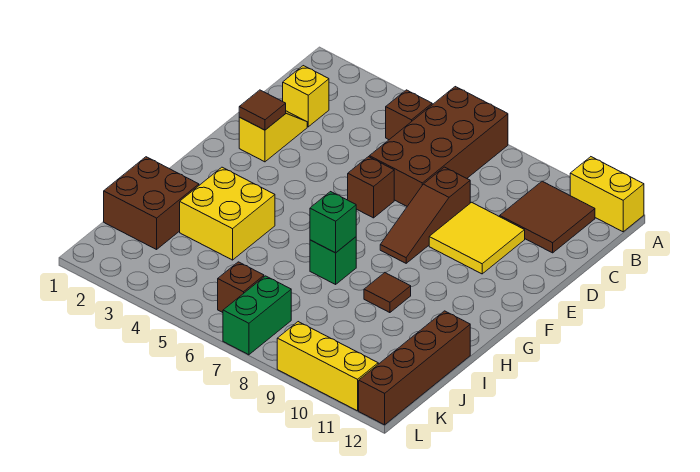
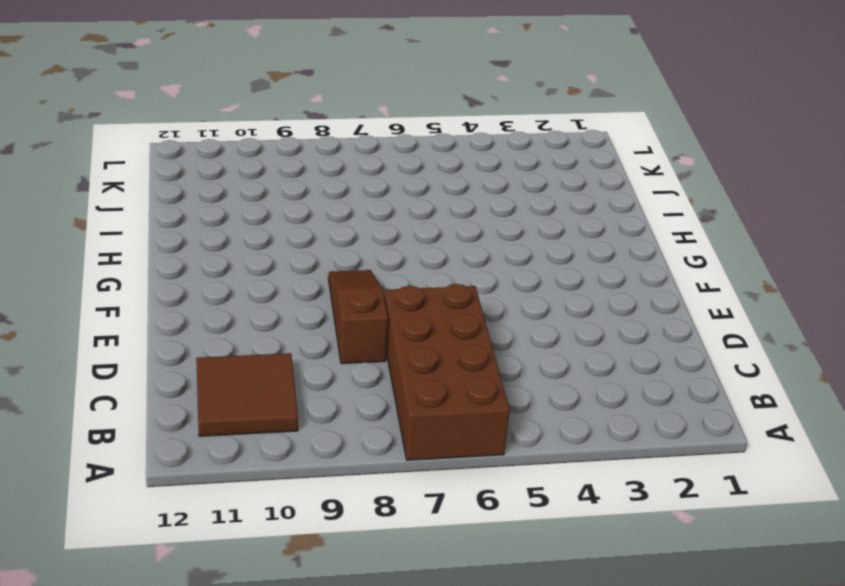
none -> yellow 1x2 brick [570,157,644,232]
none -> brown 1x1 brick [386,90,432,140]
none -> yellow 1x1 brick [283,66,329,127]

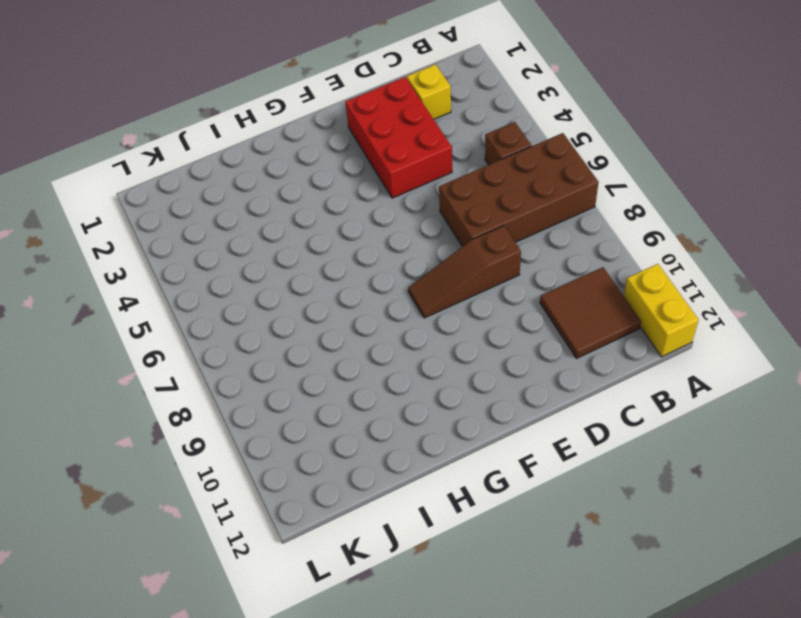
red 2x3 brick [345,77,452,198] -> yellow 1x2 slope [239,111,307,162]
none -> yellow 2x2 tile [429,202,525,274]
none -> brown 1x1 brick [348,157,394,218]
none -> yellow 2x2 brick [180,167,275,260]

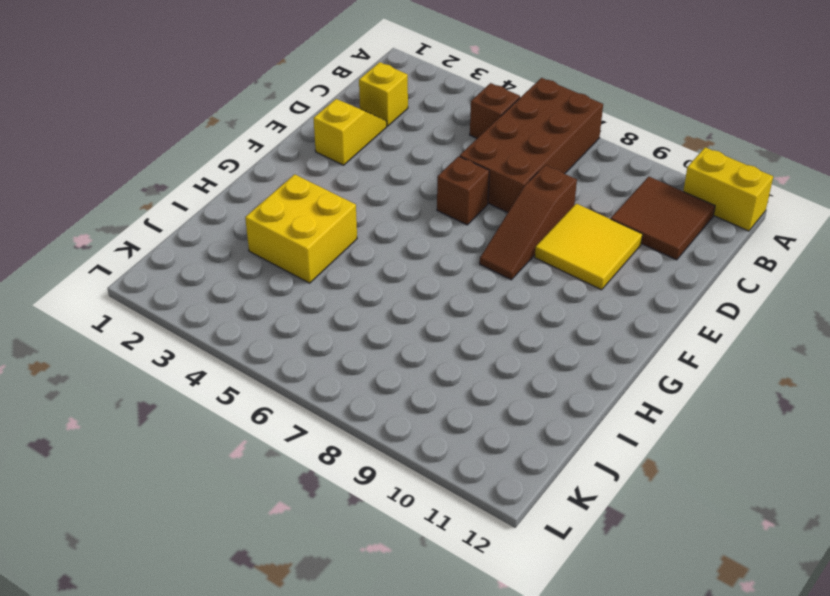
none -> green 1x1 brick [310,237,356,284]
none -> brown 1x1 tile [364,273,411,313]
none -> brown 2x2 brick [104,157,199,250]

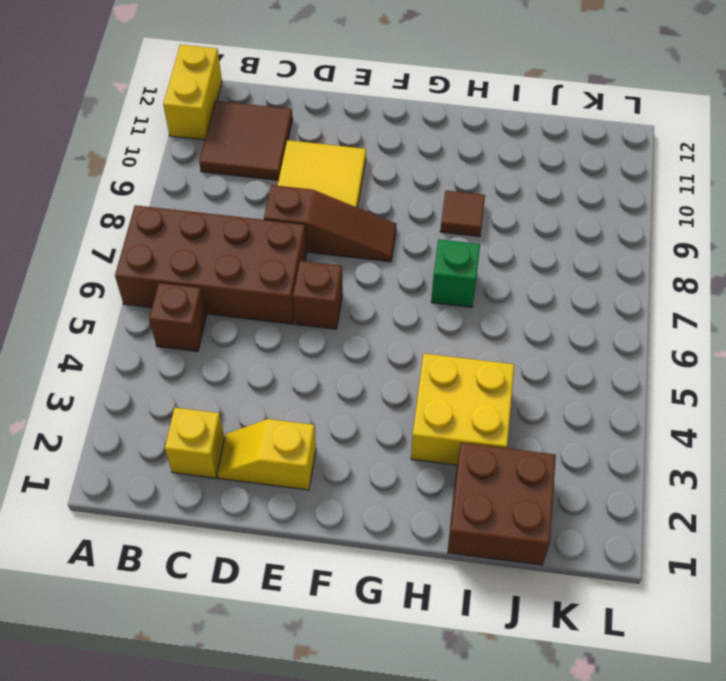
none -> brown 1x4 brick [359,311,470,425]
none -> brown 1x1 brick [218,262,264,313]
none -> green 1x2 brick [223,276,291,355]

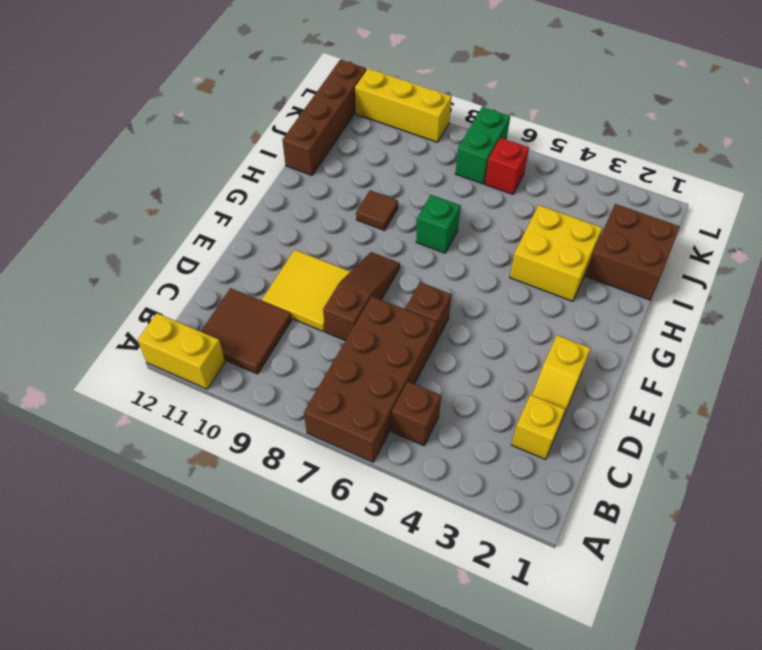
red 1x1 brick [485,138,529,194] -> brown 1x1 brick [218,262,264,313]
none -> brown 1x1 tile [239,90,286,130]
none -> green 1x1 brick [310,192,356,253]

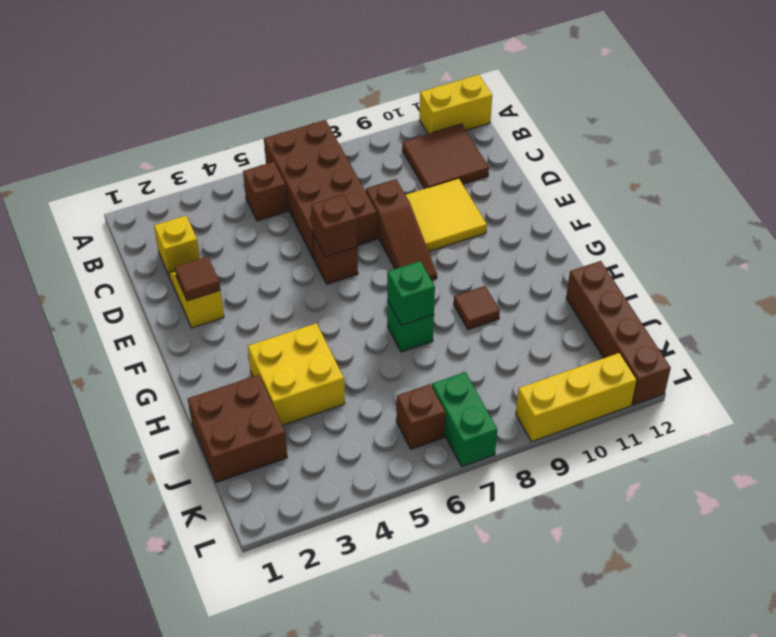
brown 1x1 brick [311,195,357,257] -> none

